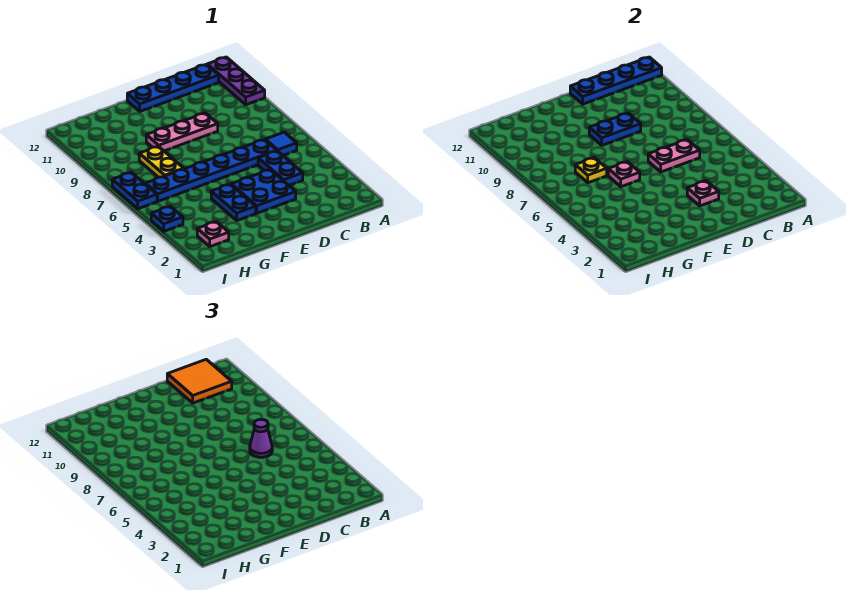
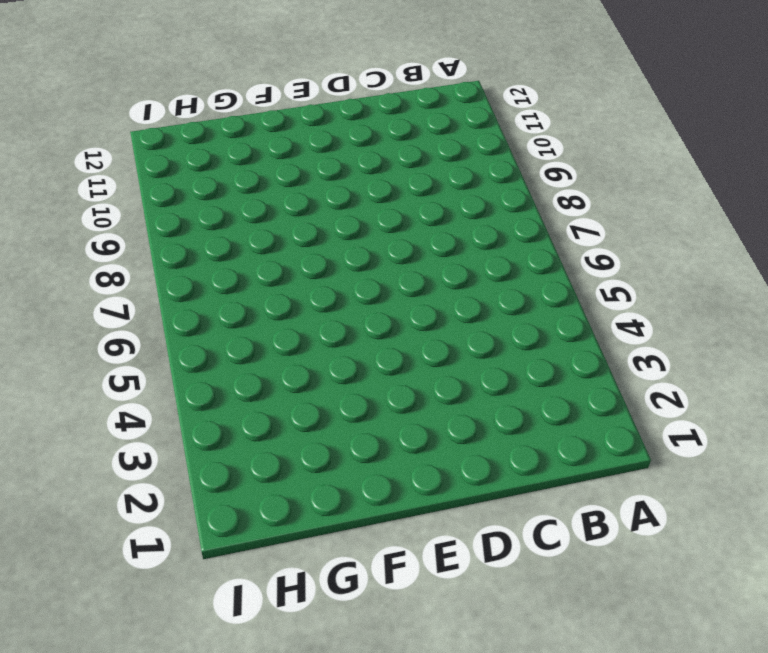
none -> purple 1x3 plate [207,57,265,105]
none -> blue 1x1 tile [265,132,297,155]
none -> blue 1x4 plate [127,64,219,111]

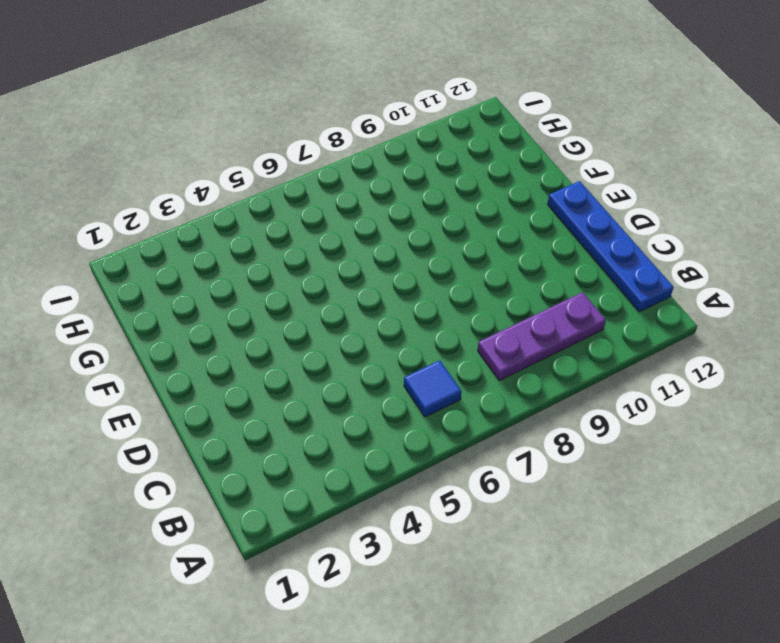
purple 1x3 plate [478,292,606,380] -> purple 1x3 plate moved to [207,57,265,105]
none -> blue 1x2 plate [258,151,303,185]
none -> blue 1x6 plate [146,140,277,201]
none -> blue 2x2 plate [231,170,296,213]

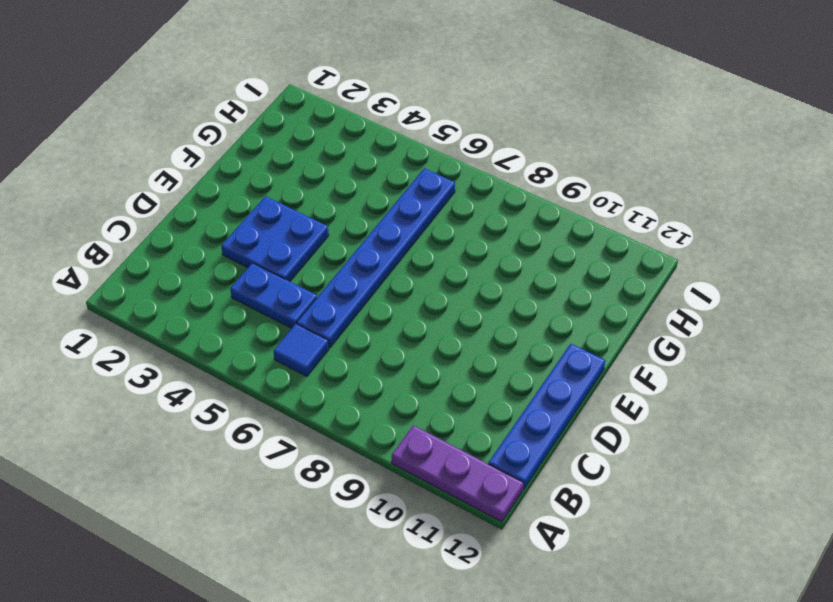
none -> pink 1x3 plate [146,113,218,151]
none -> blue 1x2 plate [211,184,256,221]
none -> yellow 1x2 plate [139,146,184,177]

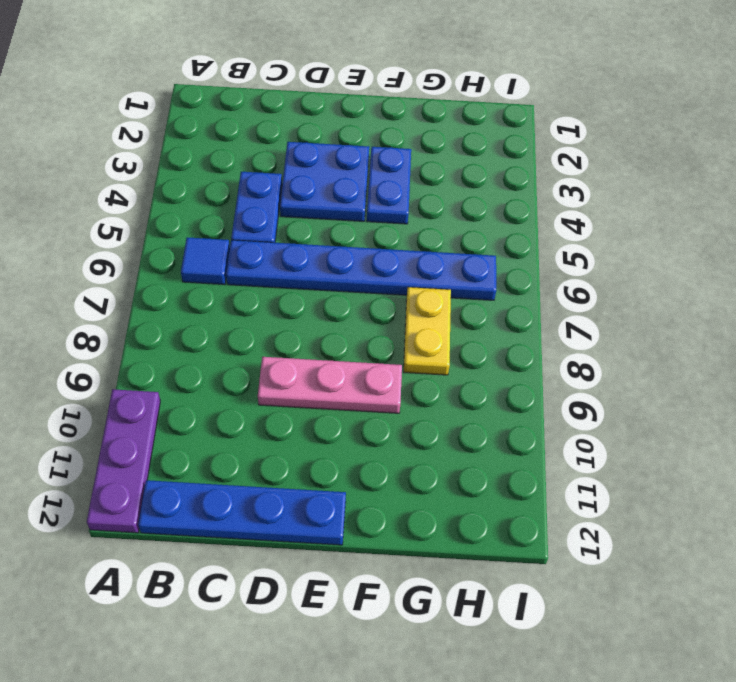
none -> pink 1x1 plate [197,222,229,247]
none -> blue 1x1 plate [151,206,183,231]
none -> blue 1x2 plate [112,172,157,209]

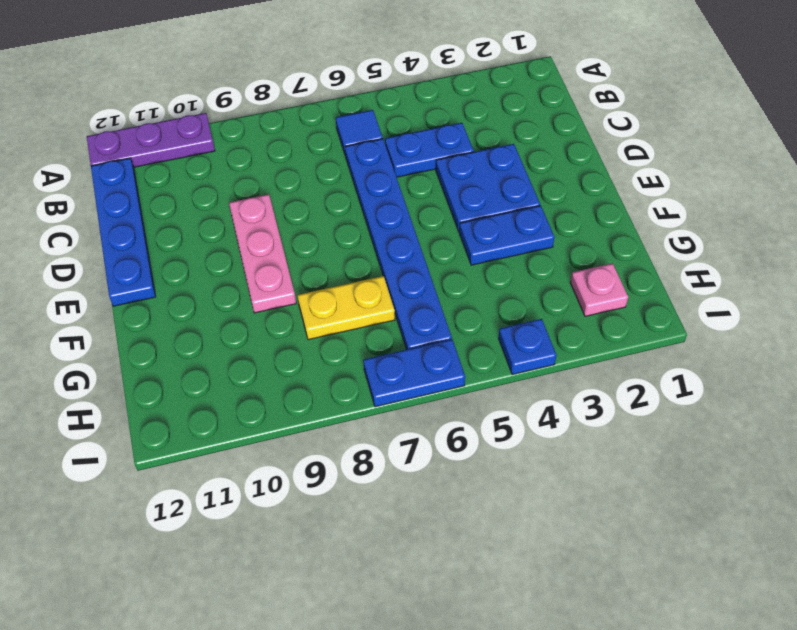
none -> blue 1x4 plate [570,57,662,104]
none -> pink 1x2 plate [648,140,700,172]
none -> pink 1x1 plate [687,181,719,206]

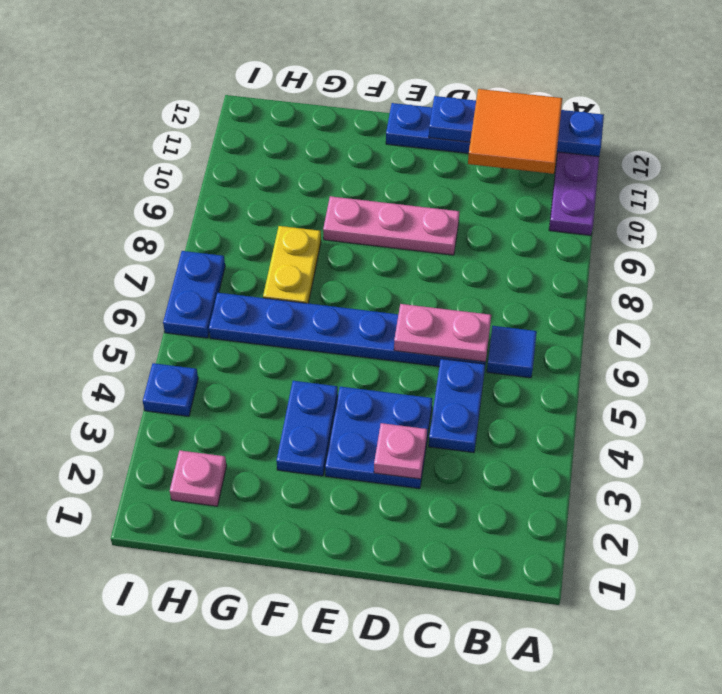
none -> blue 1x2 plate [589,113,641,145]
none -> pink 1x1 plate [608,162,640,187]
none -> yellow 1x1 plate [575,158,607,183]

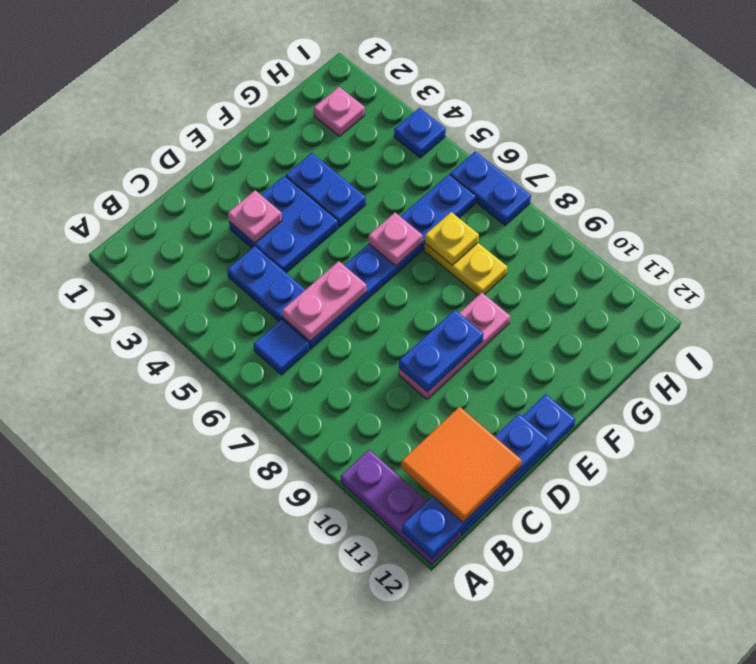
none -> purple 1x1 cone [250,419,272,457]

